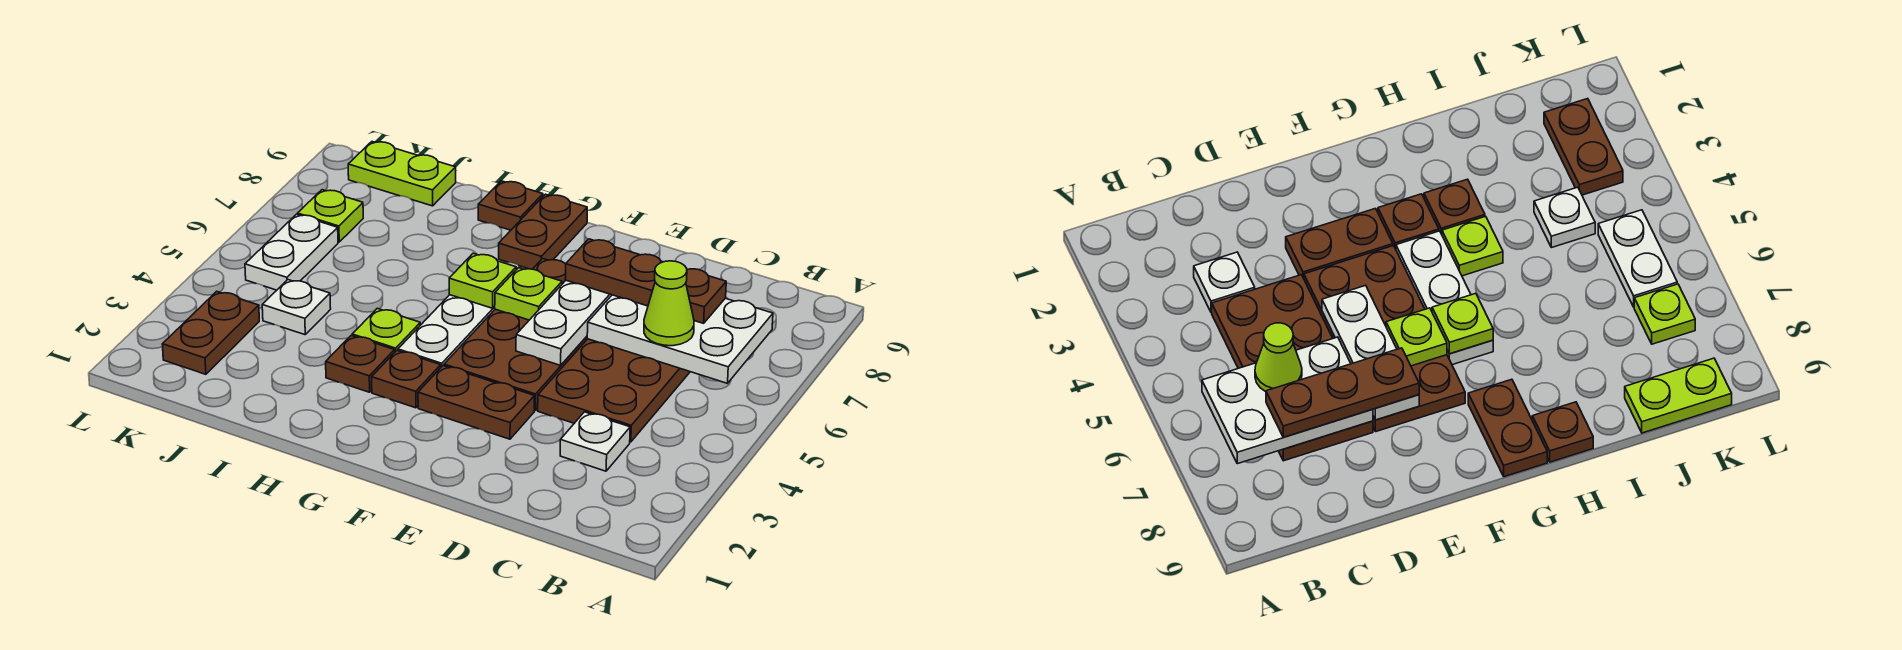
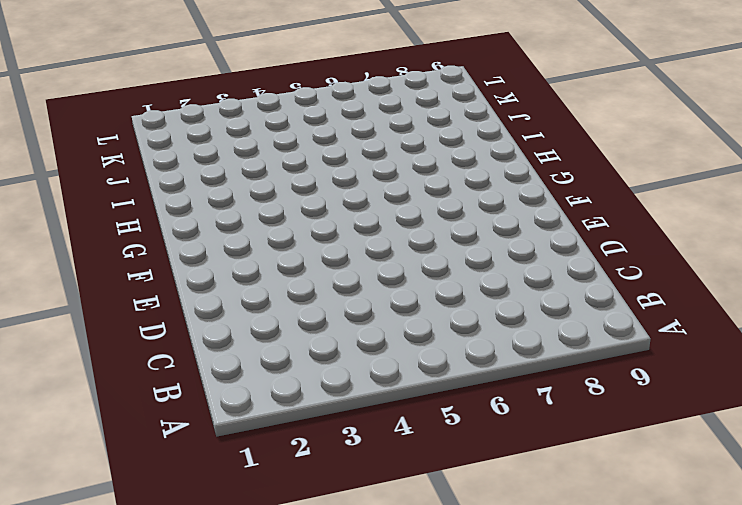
none -> white 1x1 plate [560,412,630,471]
none -> brown 2x4 plate [538,339,690,442]
none -> brown 1x2 plate [418,366,534,439]

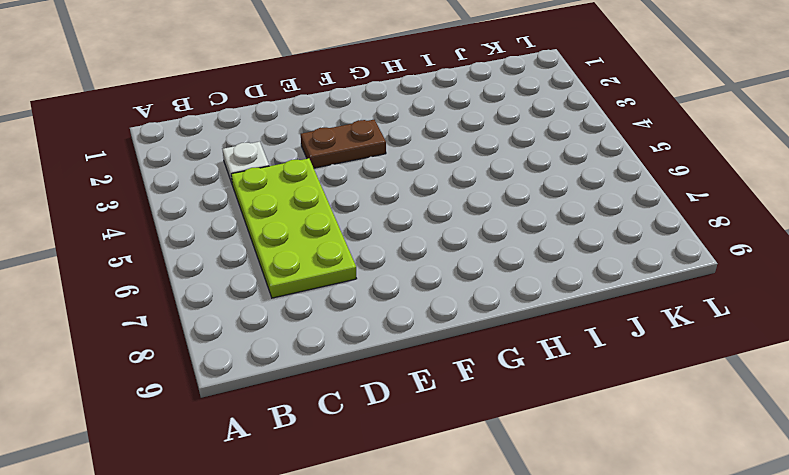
lime 2x4 plate [231,158,357,298] -> brown 2x4 plate [538,339,690,442]
none -> brown 2x4 plate [444,259,587,410]
none -> brown 1x1 plate [372,351,441,408]
none -> white 1x3 plate [398,295,495,367]

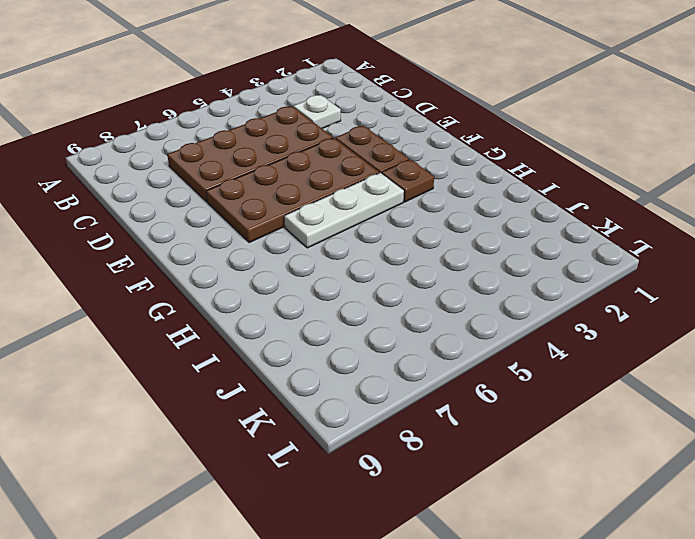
none -> brown 1x2 plate [499,194,587,269]
none -> brown 1x1 plate [326,335,395,392]
none -> lime 1x1 plate [352,308,420,352]

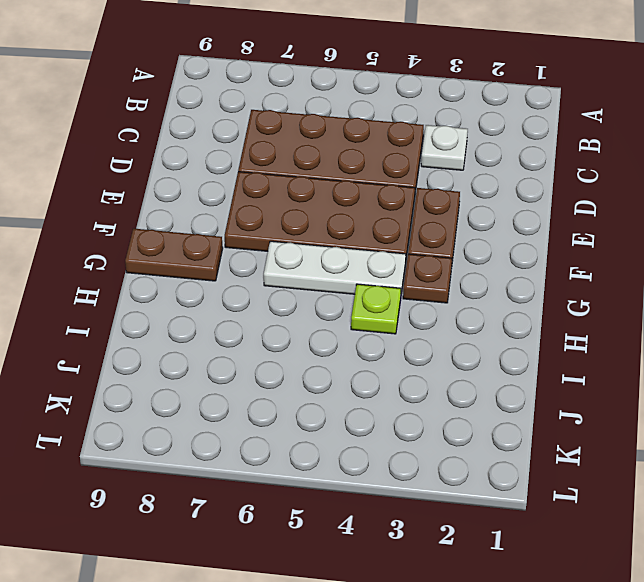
none -> brown 1x1 plate [326,335,395,392]
none -> brown 1x1 plate [478,181,543,230]
none -> white 1x1 plate [262,280,331,335]

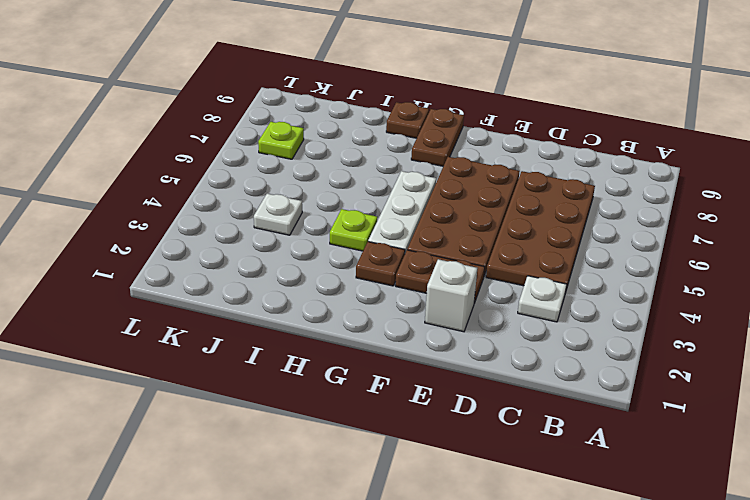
white 1x1 brick [425,259,477,332] -> none
none -> brown 1x1 plate [326,335,395,392]
none -> lime 1x2 plate [348,142,456,206]
none -> brown 1x2 plate [162,291,259,374]

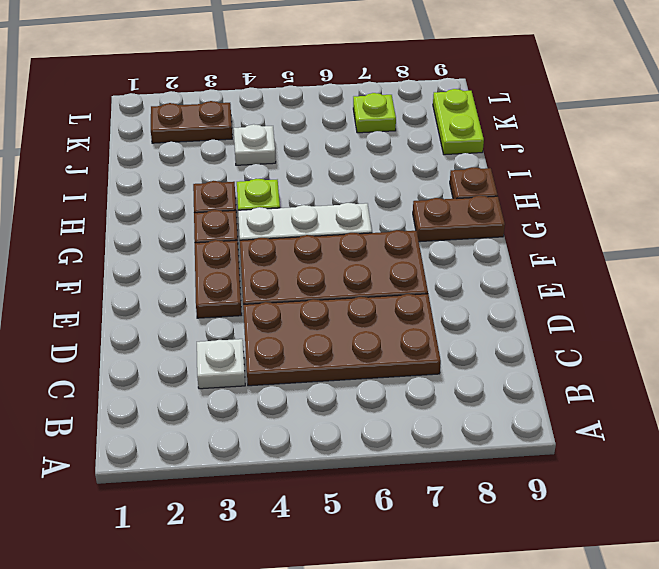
none -> white 1x2 plate [245,214,338,290]
none -> white 2x3 plate [587,295,773,383]
none -> white 1x3 plate [516,281,612,365]

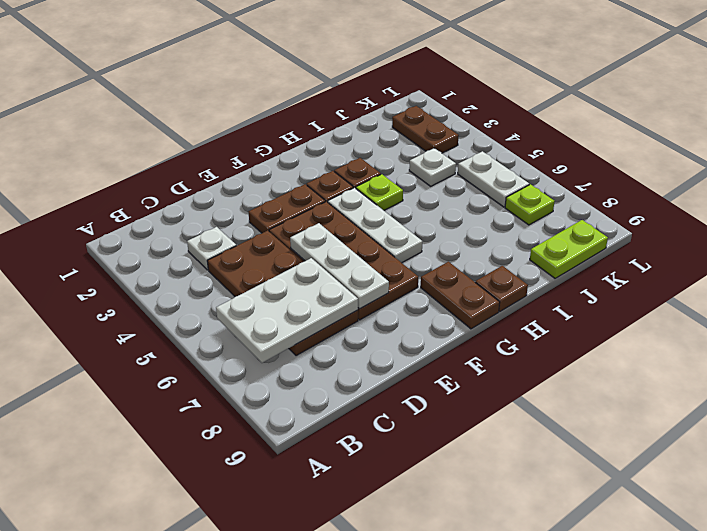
none -> lime 1x1 plate [495,268,562,320]
none -> lime 1x1 plate [449,253,516,308]
none -> lime 1x1 cone [644,261,694,346]

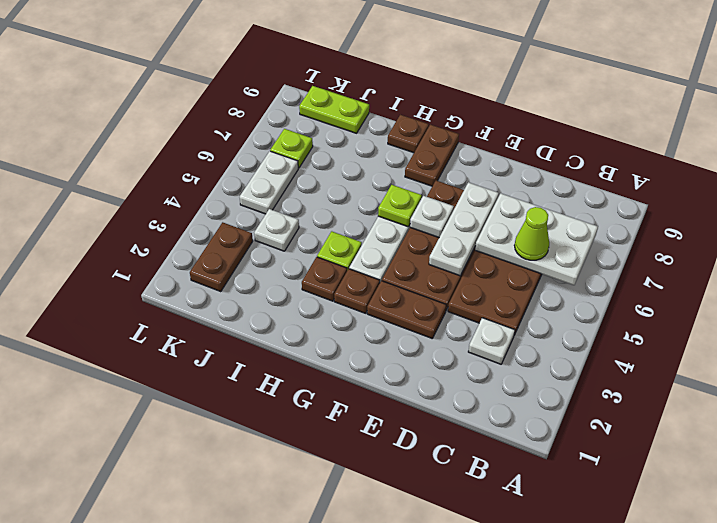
white 1x1 plate [410,196,454,237] -> lime 1x1 plate [495,268,562,320]
none -> brown 1x3 plate [565,239,726,323]

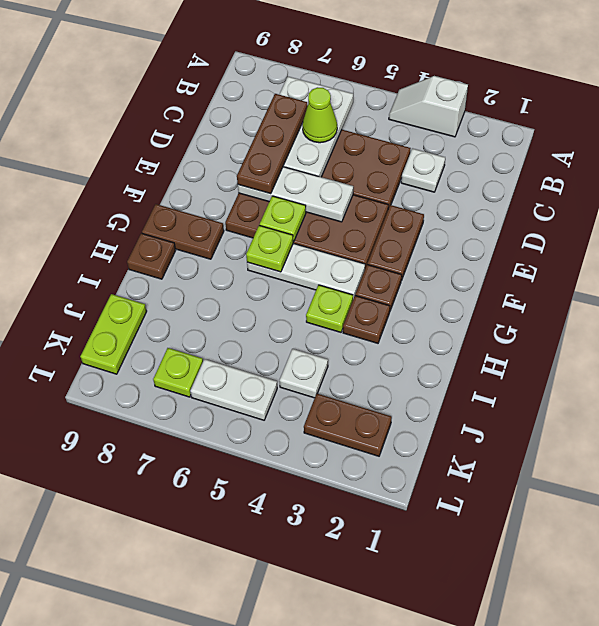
white 1x2 slope [389,76,468,137] -> none

